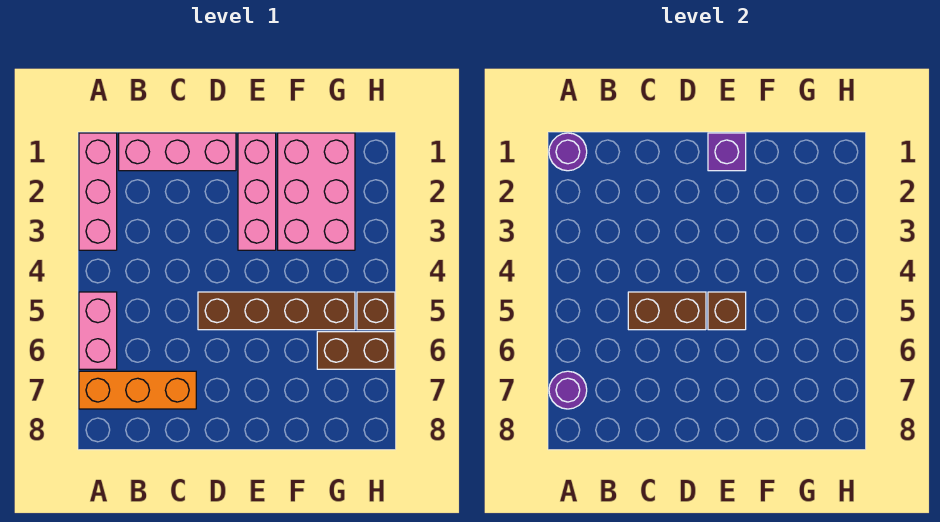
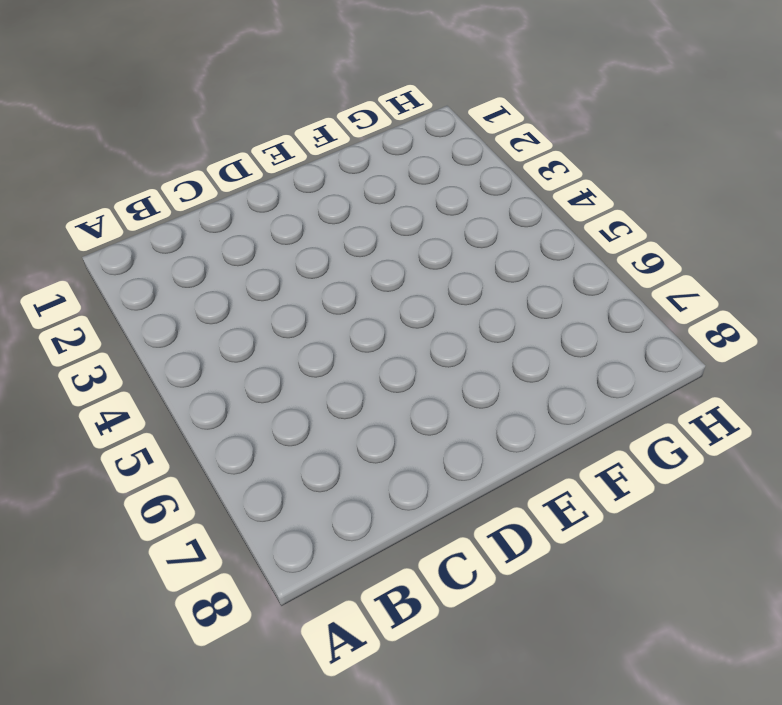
none -> pink 1x3 brick [79,133,117,250]
none -> pink 1x2 brick [79,292,117,369]
none -> orange 1x3 brick [79,371,196,409]

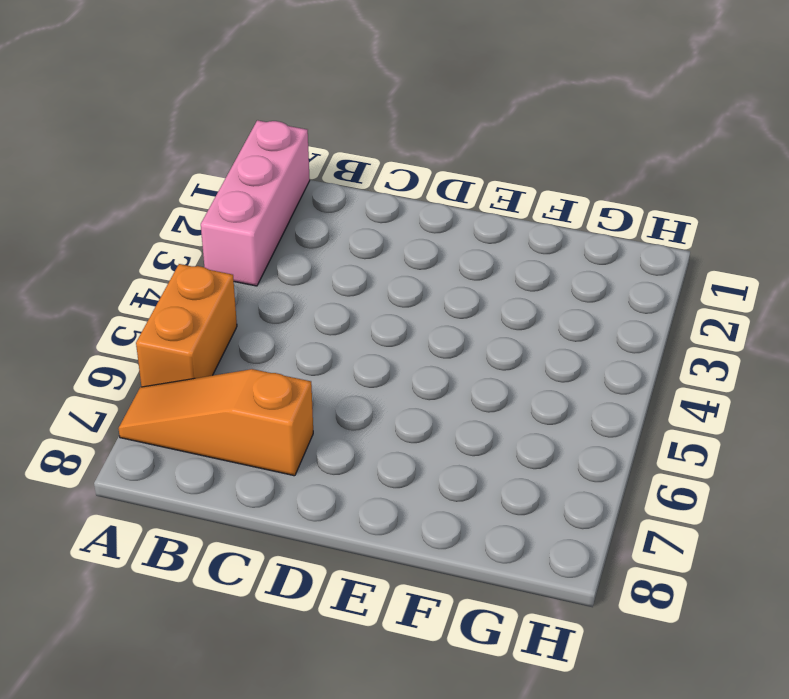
orange 1x2 brick [136,264,237,387] -> pink 1x2 brick [79,292,117,369]
orange 1x3 slope [118,369,313,476] -> orange 1x3 brick [79,371,196,409]
none -> pink 1x3 brick [119,133,236,171]
none -> brown 1x4 brick [198,292,355,330]
none -> pink 1x3 brick [238,133,276,250]

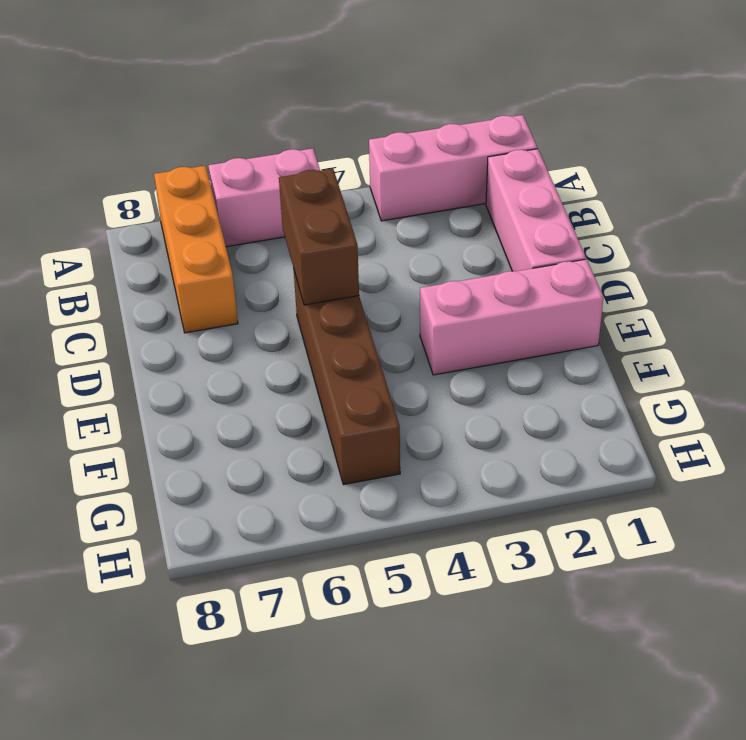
none -> pink 2x3 brick [278,133,355,250]
none -> brown 1x2 brick [317,332,395,369]
none -> brown 1x1 brick [357,292,395,330]

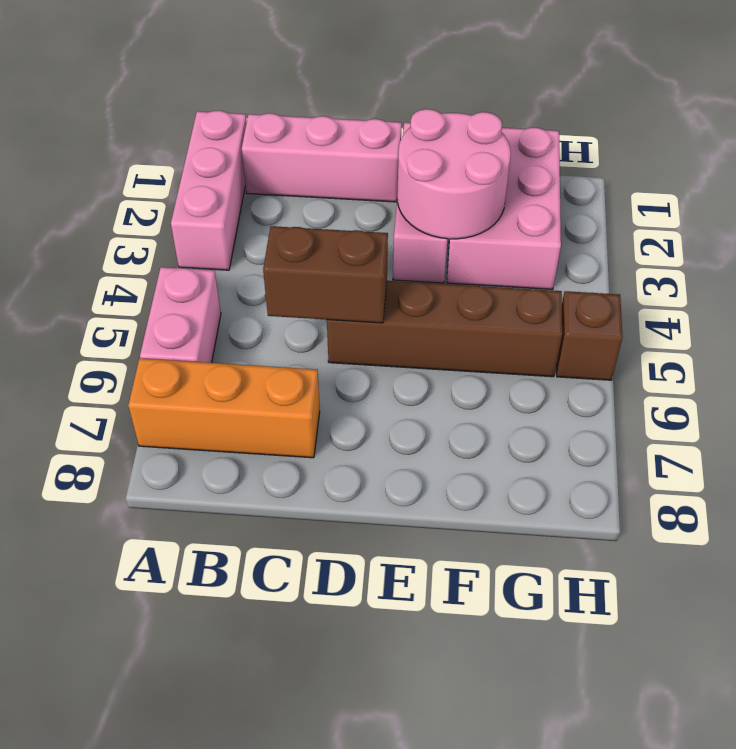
pink 2x2 round brick [397,109,511,239] -> none
none -> brown 1x2 brick [317,332,395,369]
none -> purple 1x1 round brick [549,133,587,171]
none -> purple 1x1 round brick [549,371,587,409]

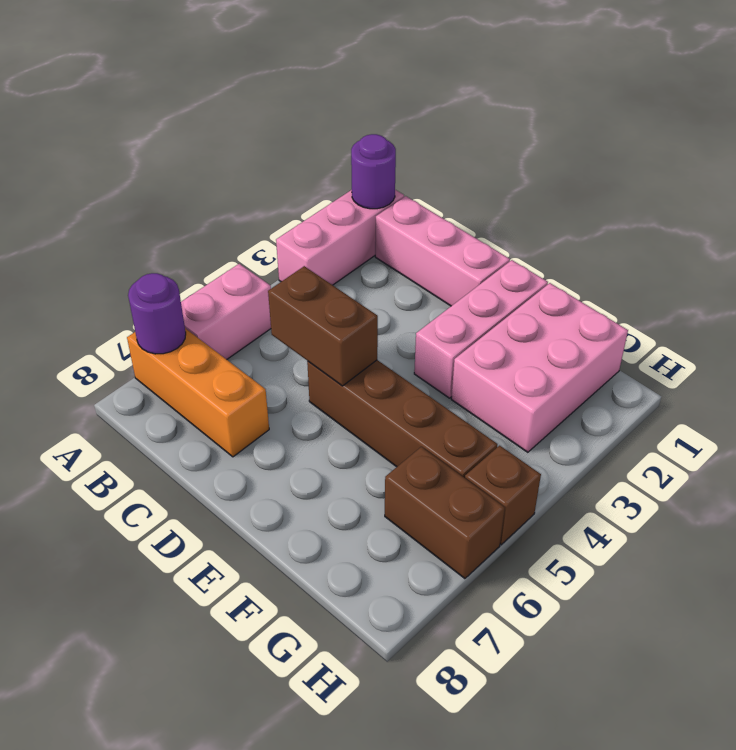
none -> purple 1x1 brick [708,133,746,171]
none -> brown 1x1 brick [708,292,746,330]

